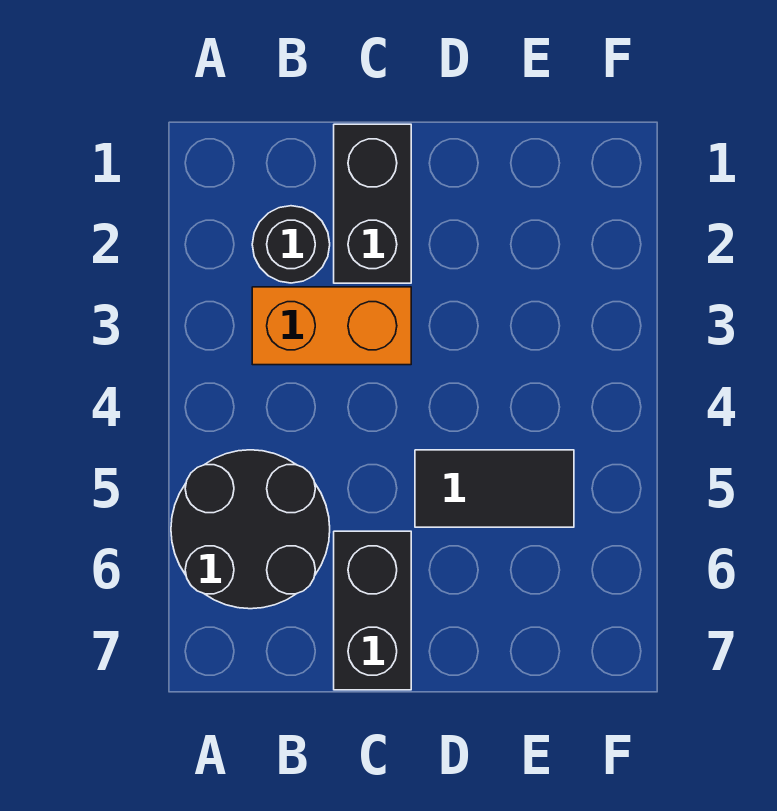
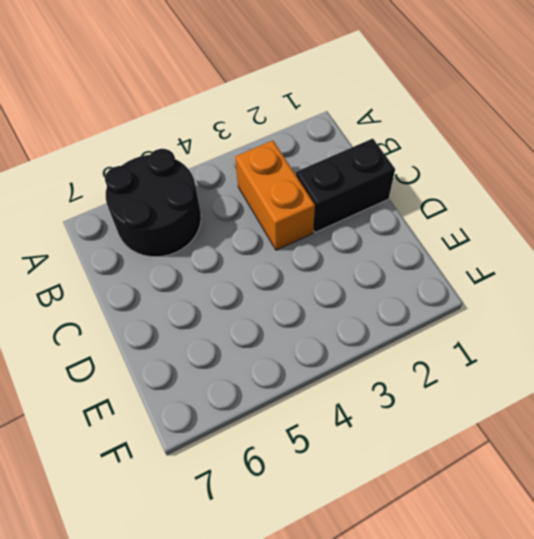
none -> black 1x1 round brick [252,206,330,283]
none -> black 1x2 brick [334,531,411,690]

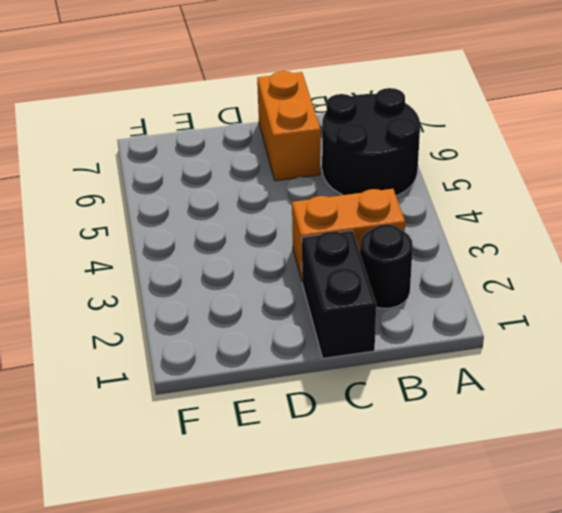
orange 1x2 brick [257,71,321,181] -> black 1x2 brick [334,531,411,690]
none -> black 1x2 tile [415,450,574,527]

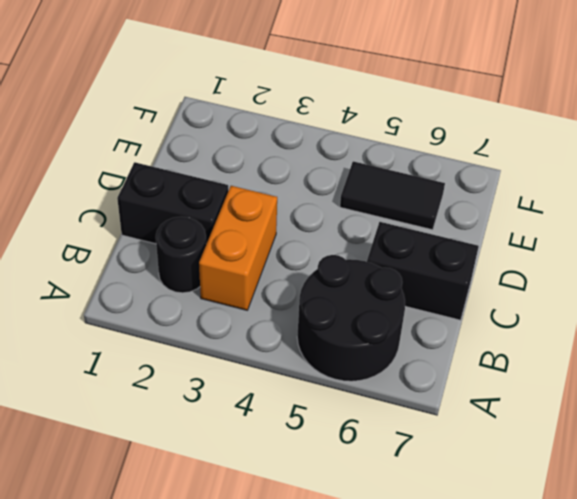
black 1x2 tile [340,161,445,230] -> black 1x2 tile turned to [415,450,574,527]

